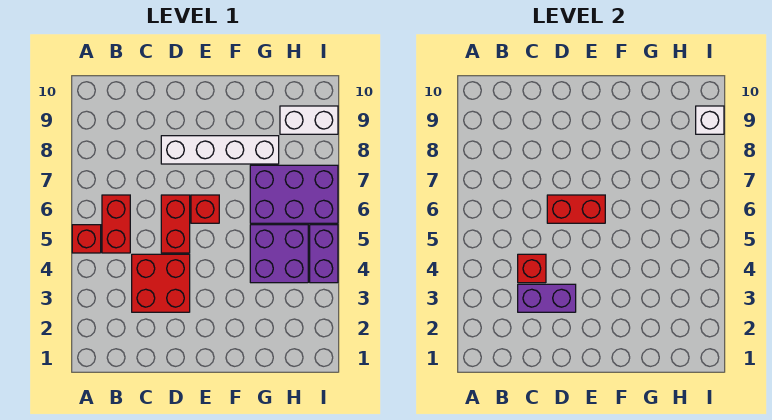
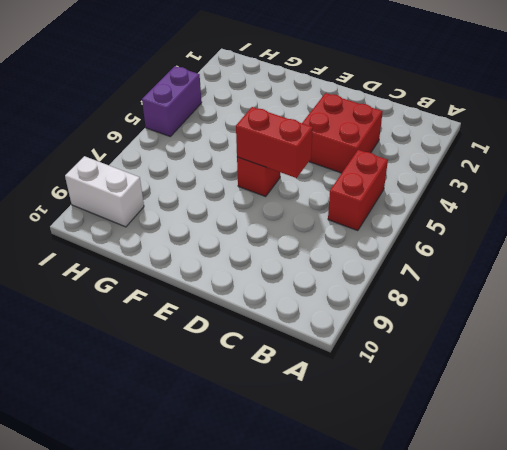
none -> red 1x1 brick [72,225,101,253]
none -> red 1x2 brick [161,195,190,253]
none -> white 1x4 brick [161,136,279,164]

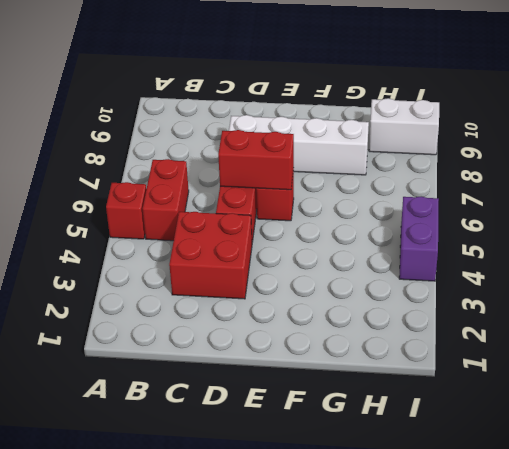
none -> purple 2x2 brick [250,225,308,283]
none -> purple 2x3 brick [250,165,338,223]
none -> purple 1x2 brick [518,284,576,312]

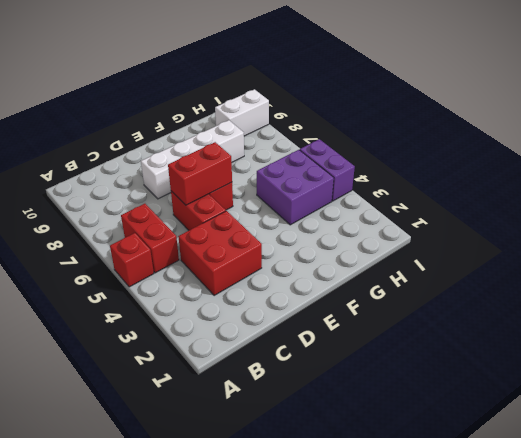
none -> purple 2x3 brick [250,165,338,223]
none -> purple 1x2 brick [518,284,576,312]
none -> red 1x1 brick [518,254,546,283]

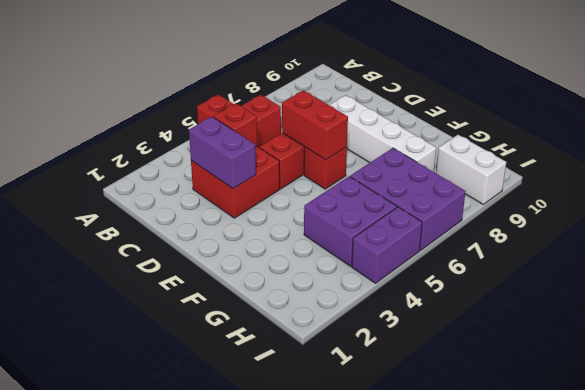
none -> white 1x1 brick [696,106,724,134]

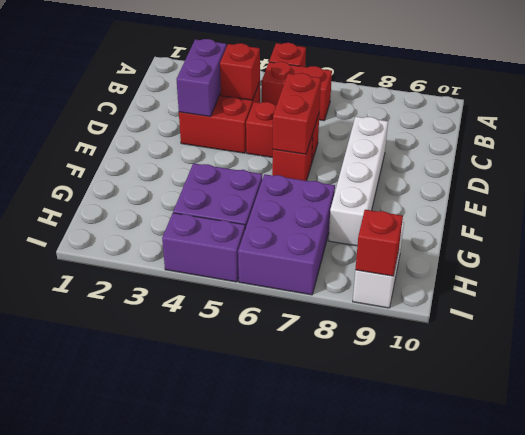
red 1x1 brick [355,210,403,276] -> white 1x1 brick [696,106,724,134]

